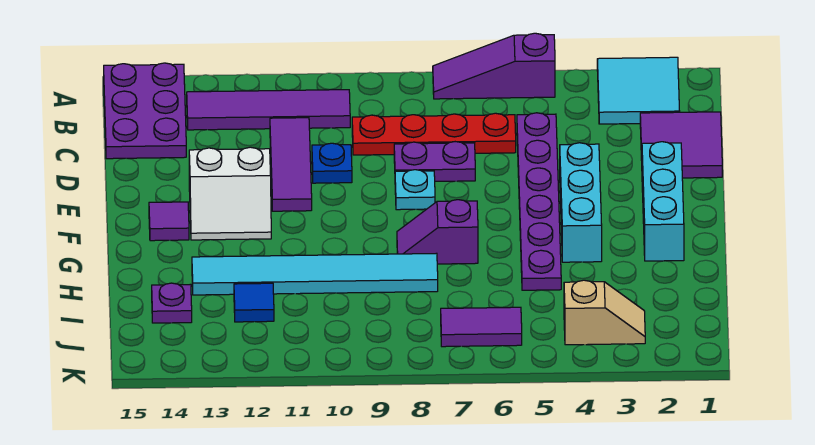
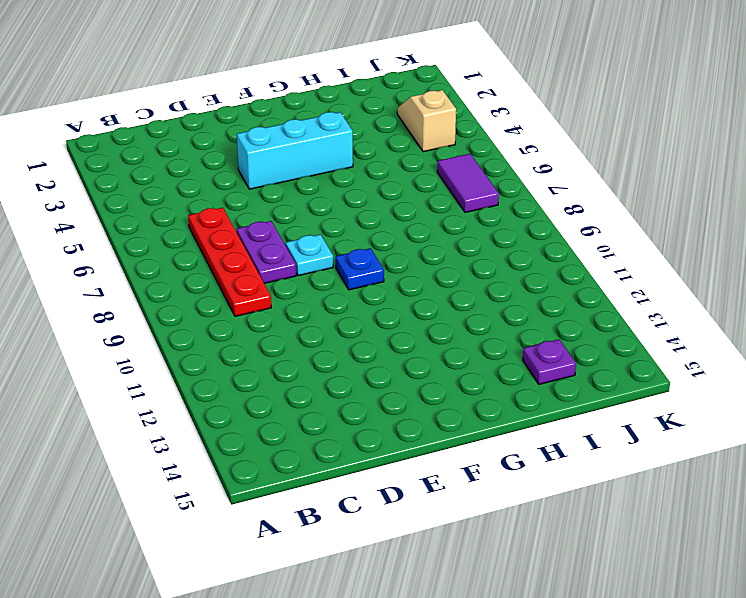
blue 1x1 plate [336,248,384,290] -> blue 1x1 plate moved to [312,143,352,183]
none -> cyan 2x2 tile [597,57,680,124]
none -> purple 1x3 slope [433,33,555,99]
none -> purple 2x3 plate [104,63,186,159]

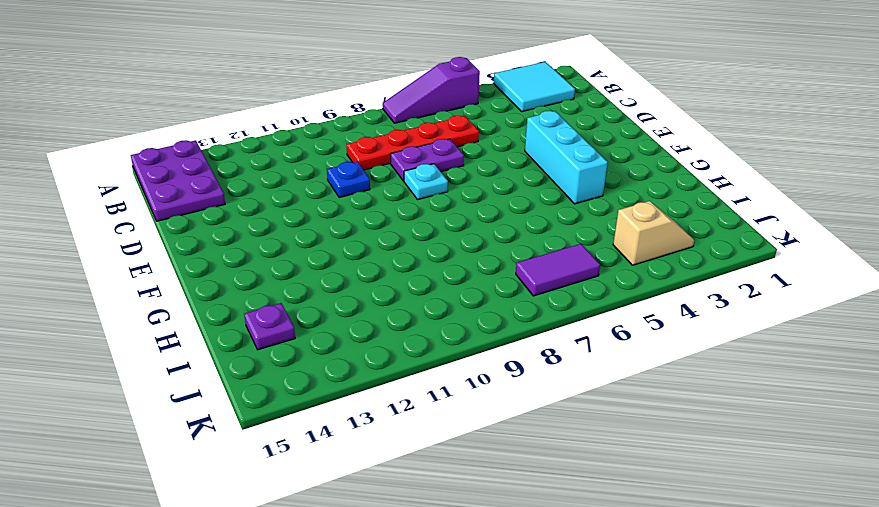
none -> purple 1x4 tile [187,90,350,130]
none -> purple 2x2 tile [640,112,722,178]
none -> purple 1x6 plate [517,113,561,290]

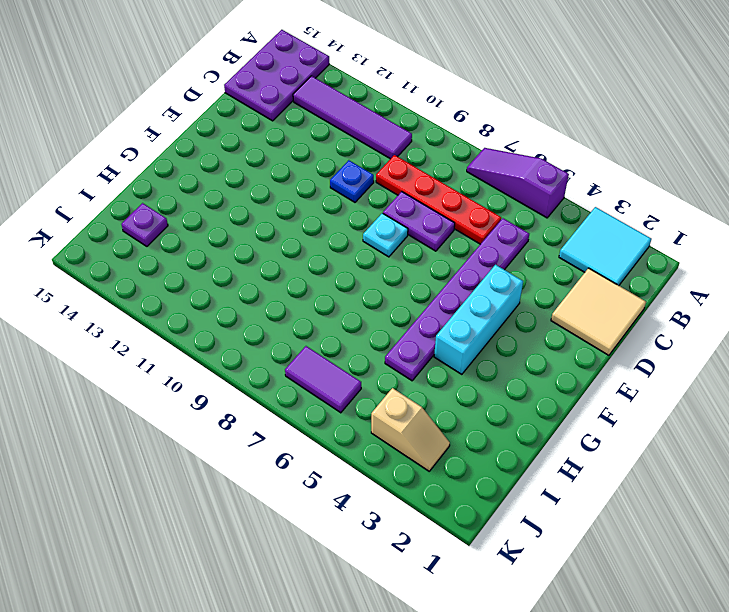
tan 2x2 tile [551,268,646,355] -> purple 2x2 tile [640,112,722,178]
none -> purple 1x3 tile [270,118,312,211]
none -> cyan 1x3 brick [642,142,684,261]
none -> white 2x2 slope [189,147,271,240]

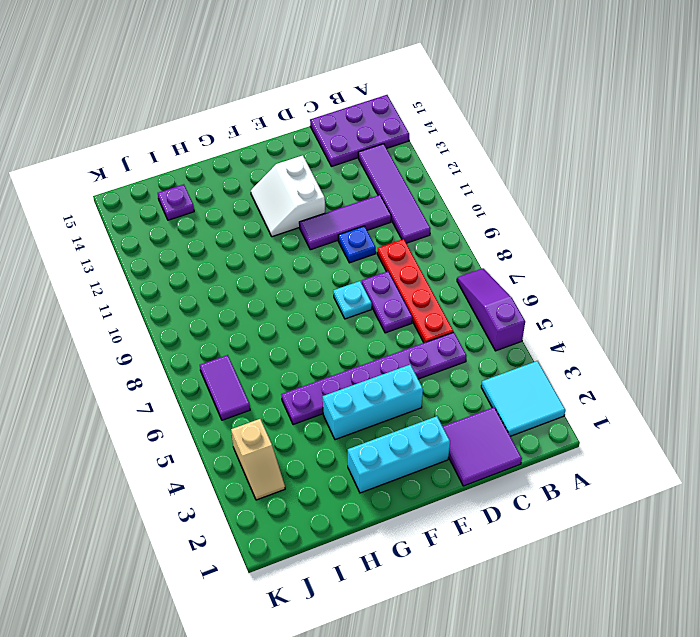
none -> purple 1x1 tile [149,202,189,241]
none -> purple 1x2 slope [397,200,478,264]
none -> cyan 1x6 tile [192,253,438,295]

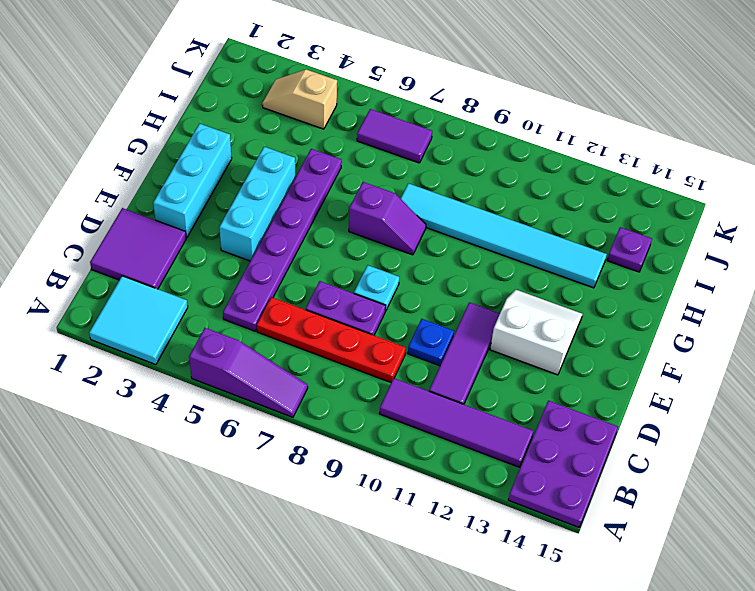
none -> purple 1x1 tile [149,202,189,241]
none -> blue 1x1 tile [234,283,274,322]

